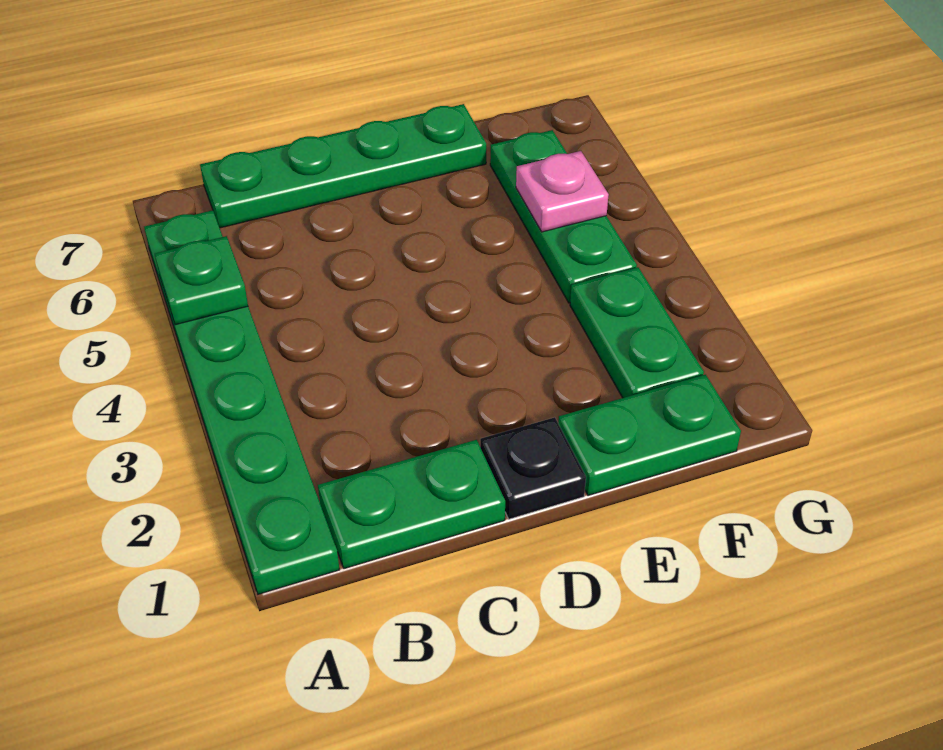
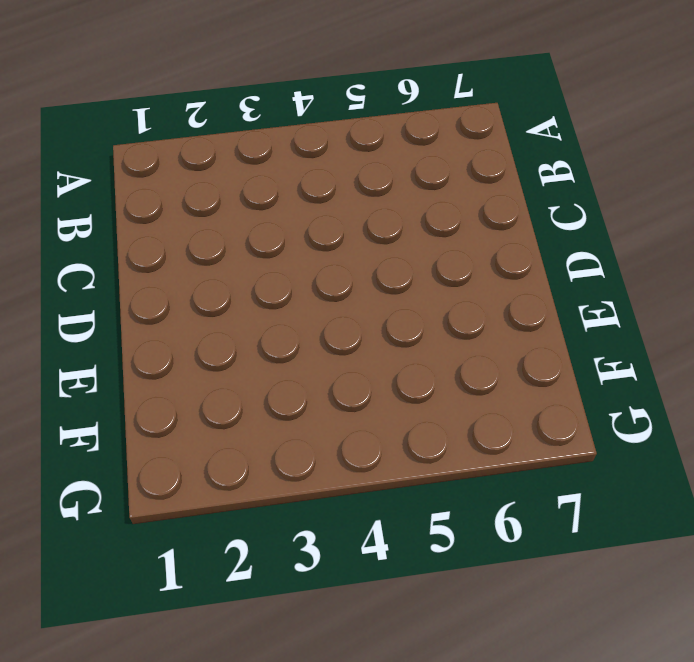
none -> green 1x6 plate [144,210,340,594]
none -> green 1x2 plate [318,440,505,569]

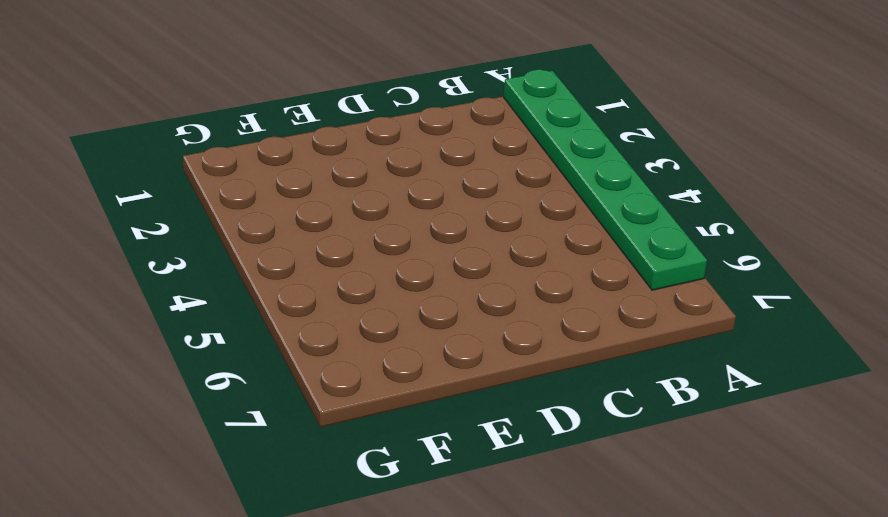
none -> green 1x2 plate [318,440,505,569]
none -> green 1x4 plate [200,104,486,228]

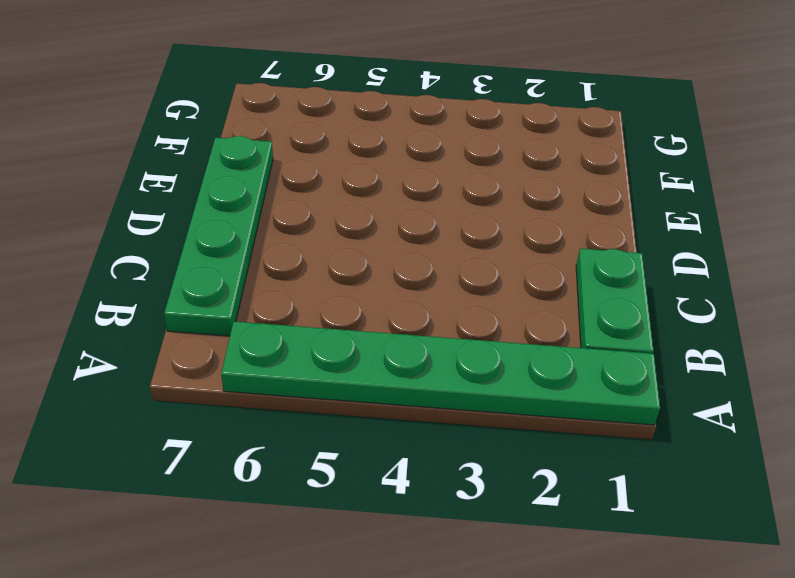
none -> black 1x1 plate [480,417,586,519]
none -> green 1x2 plate [558,375,741,496]

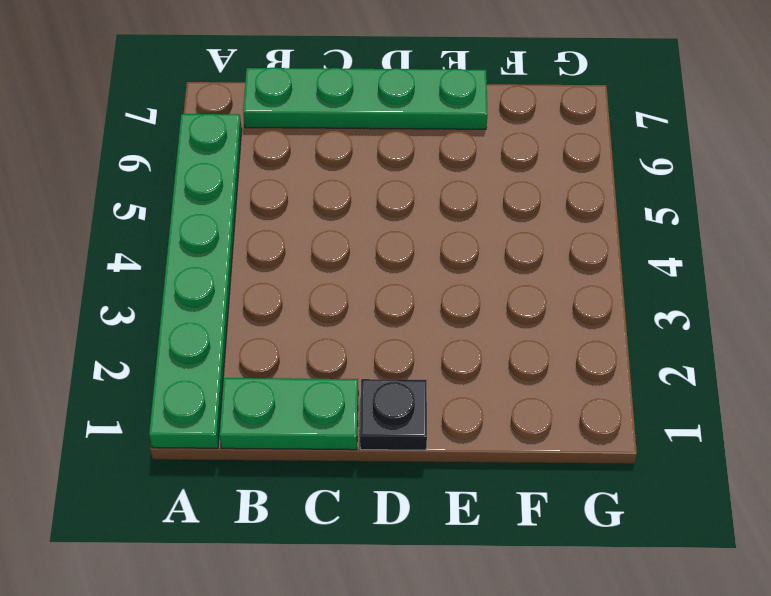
none -> green 1x2 plate [558,375,741,496]
none -> green 1x2 plate [570,267,704,398]

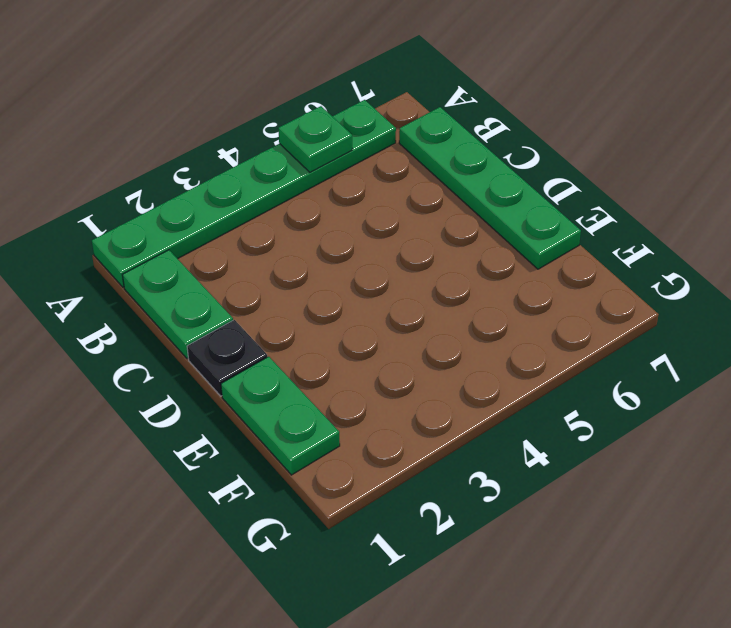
none -> green 1x2 plate [570,267,704,398]
none -> green 1x3 plate [490,130,637,303]

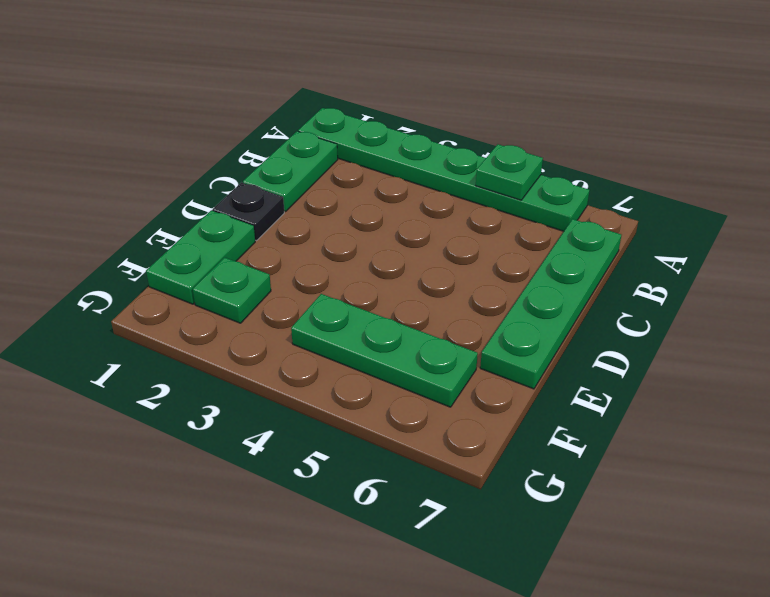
green 1x1 plate [193,258,271,323] -> green 1x2 plate [570,267,704,398]
none -> pink 1x1 plate [516,151,609,232]

